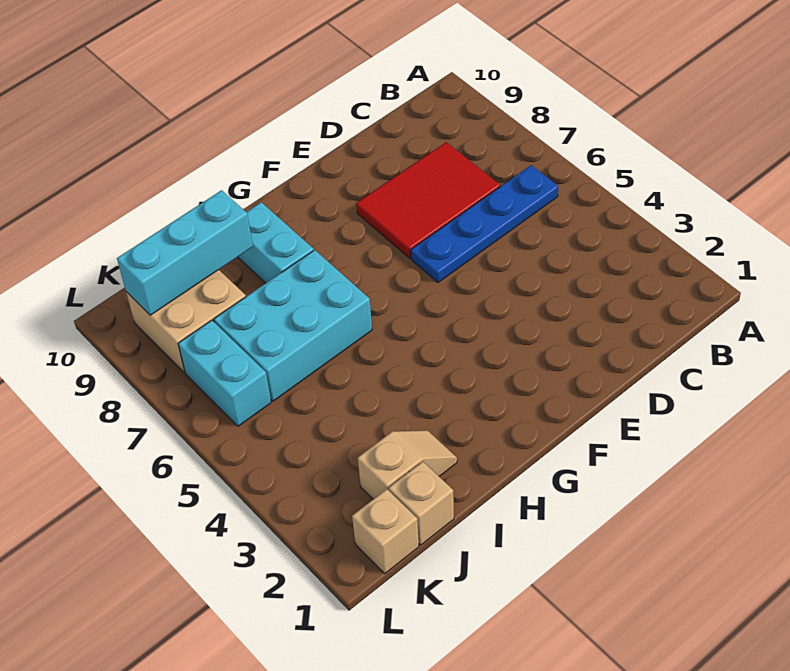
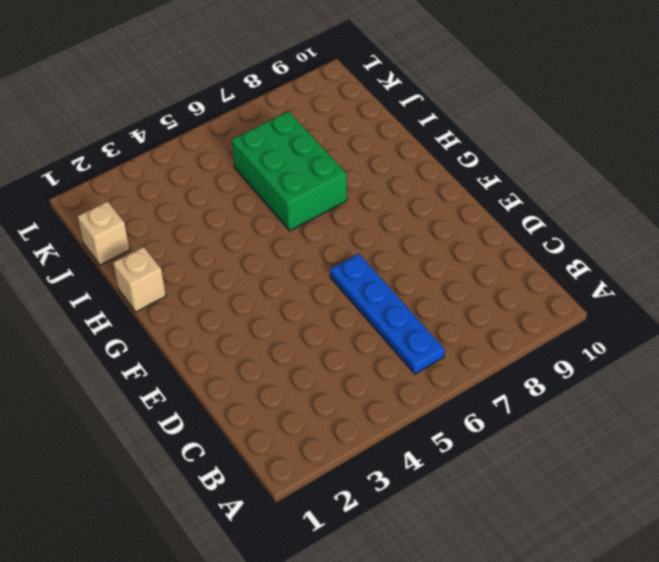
tan 1x1 brick [113,247,166,312] -> tan 1x1 brick moved to [352,489,419,573]
green 2x3 brick [232,111,347,231] -> cyan 2x3 brick [214,250,372,401]
none -> red 2x3 tile [356,142,500,258]
none -> cyan 1x2 brick [238,202,314,283]

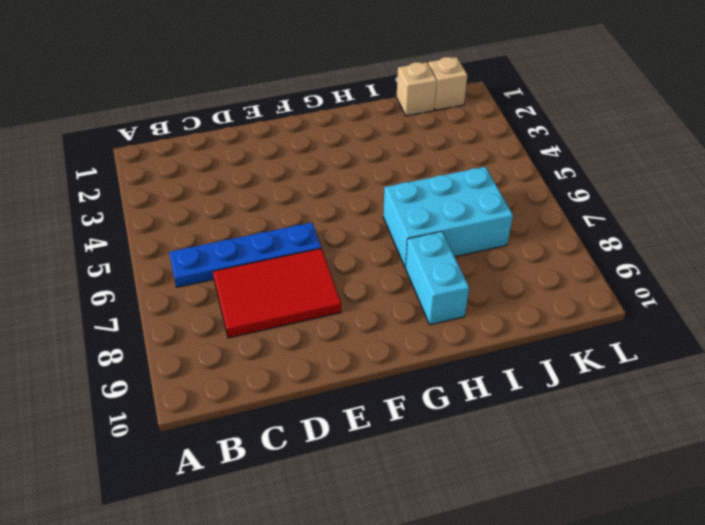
none -> tan 1x2 slope [358,430,457,499]
none -> tan 2x2 brick [126,270,246,373]

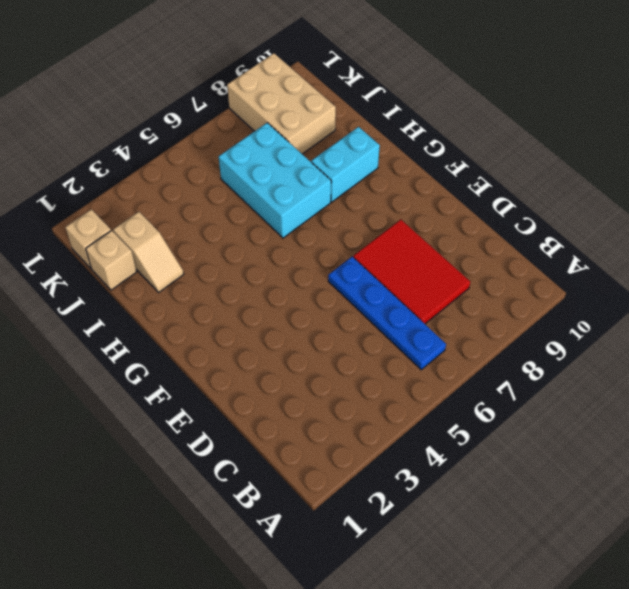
tan 2x3 brick [227,53,336,154] -> tan 2x2 brick [126,270,246,373]
none -> cyan 1x2 brick [178,320,271,426]
none -> cyan 1x3 brick [117,190,253,315]

